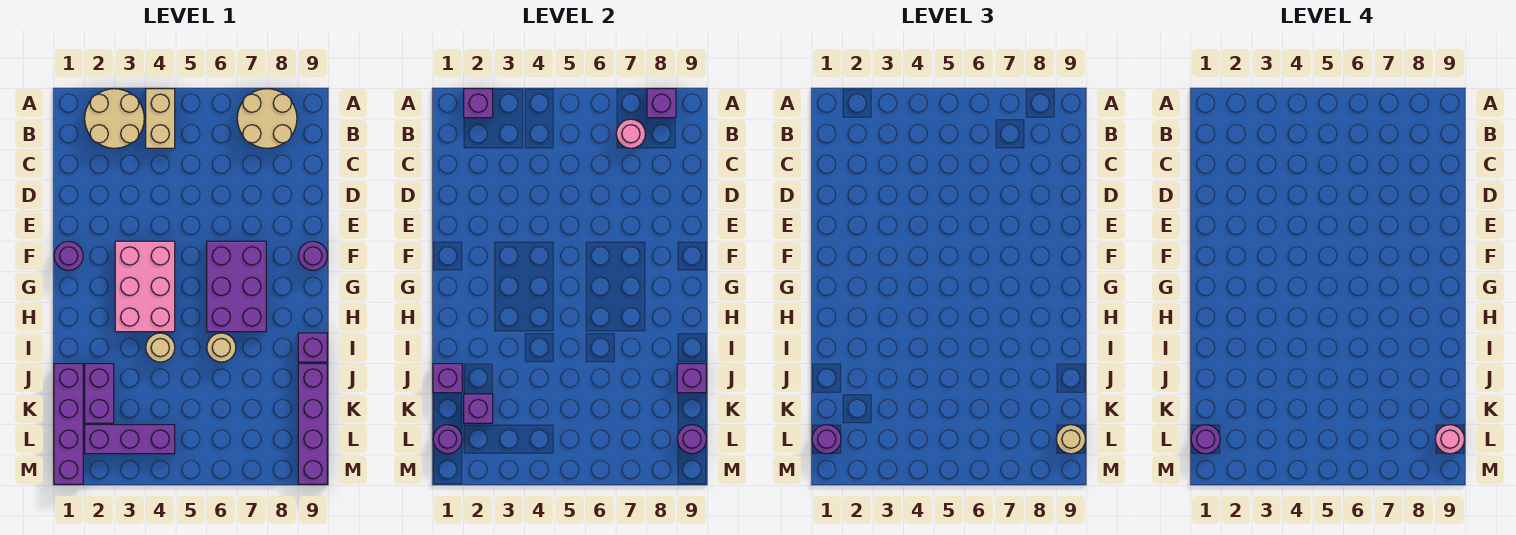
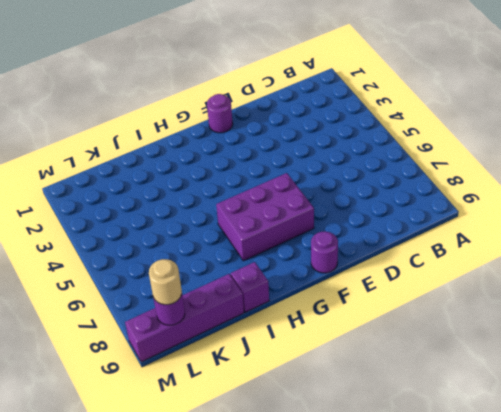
none -> tan 2x2 round brick [85,89,144,148]
none -> tan 1x2 brick [146,89,175,148]
none -> tan 2x2 round brick [237,89,297,148]

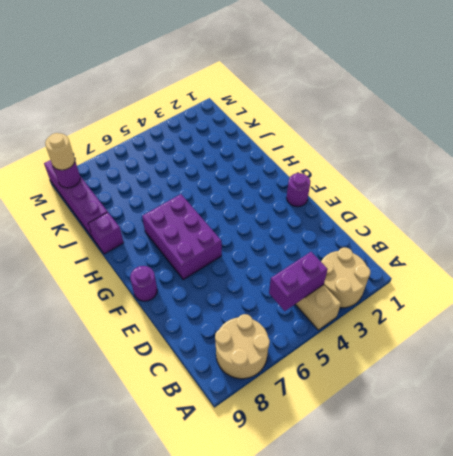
purple 1x2 brick [269,252,328,311] -> purple 1x2 brick turned to [85,364,114,423]
none -> pink 2x3 brick [115,241,175,332]
none -> tan 1x1 round brick [146,333,175,362]
none -> tan 1x1 round brick [207,333,236,362]

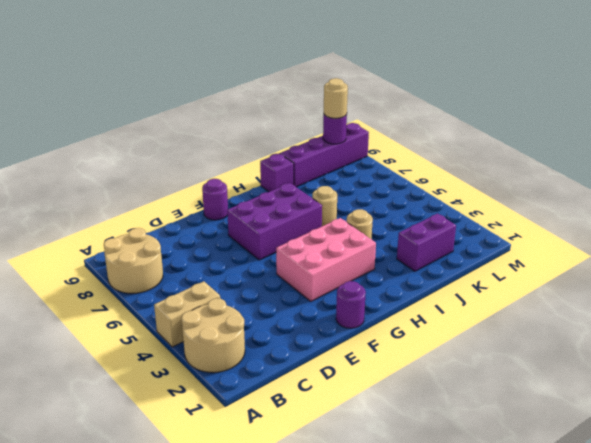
none -> purple 1x4 brick [54,364,83,484]
none -> purple 1x3 brick [85,425,175,454]
none -> purple 1x1 brick [464,89,493,118]

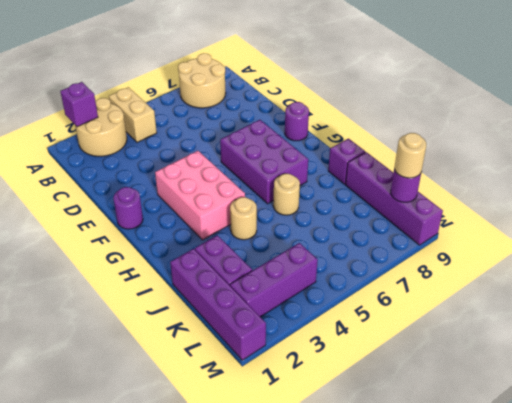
none -> purple 1x1 brick [647,89,676,118]
none -> pink 1x1 round brick [616,119,645,148]
none -> purple 1x1 brick [433,364,462,393]

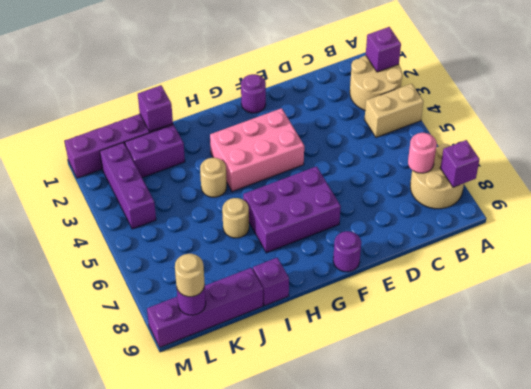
none -> purple 1x1 brick [677,364,706,393]
none -> purple 1x1 brick [464,394,493,423]
none -> purple 1x1 round brick [433,425,462,454]

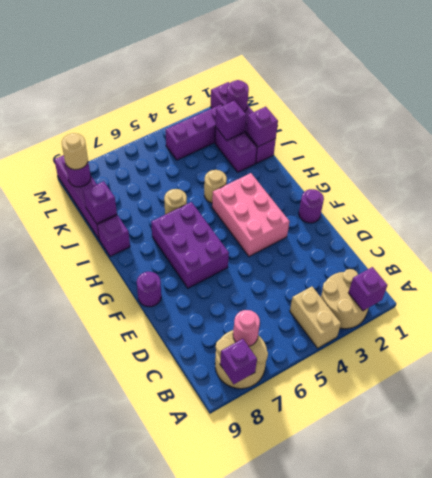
none -> purple 1x1 round brick [812,425,841,454]
none -> purple 1x1 round brick [1191,425,1220,454]
none -> pink 1x1 round brick [1435,425,1464,454]

